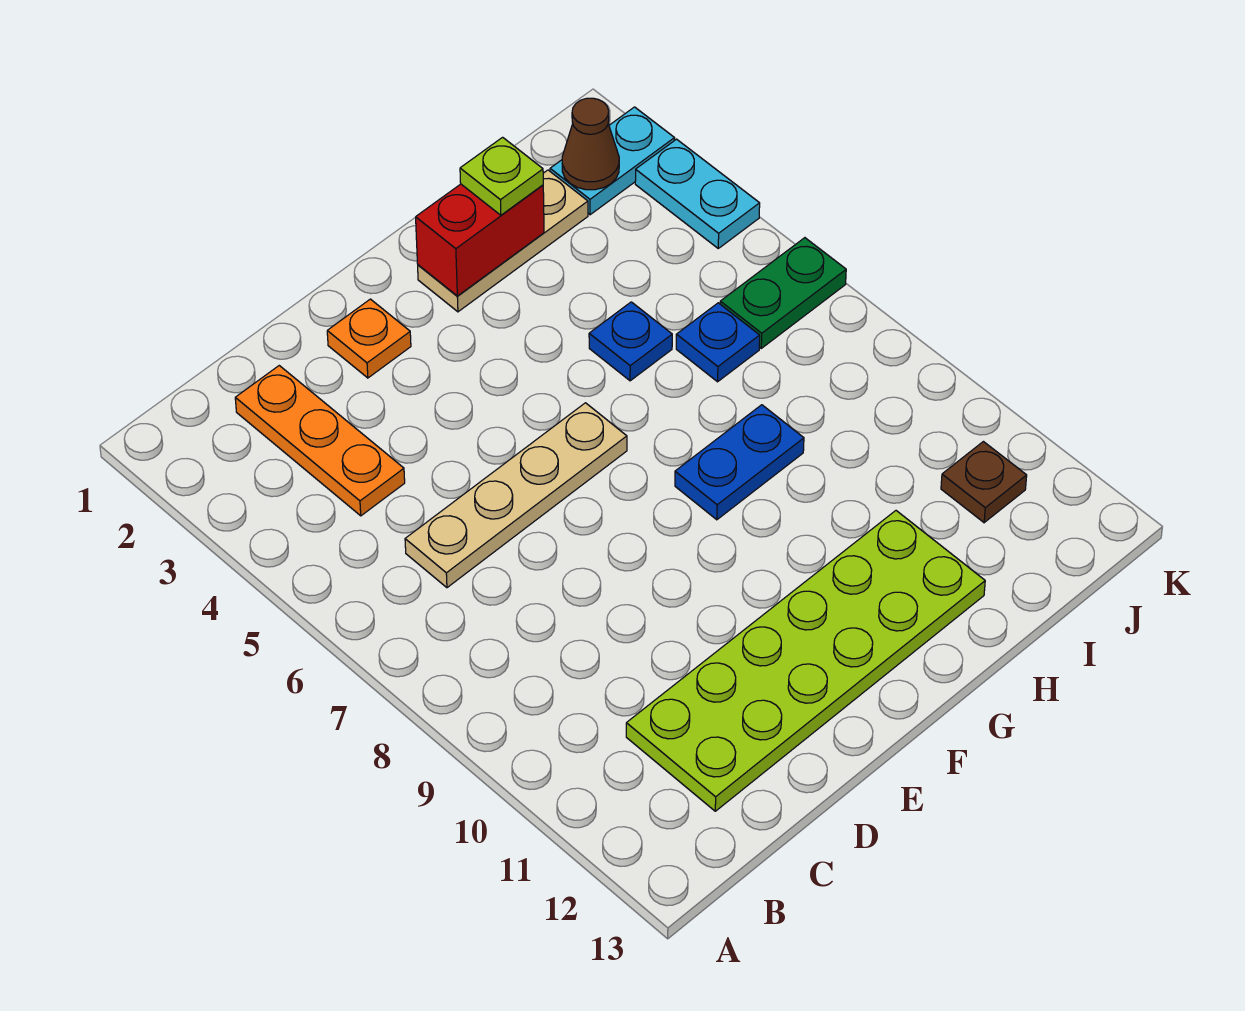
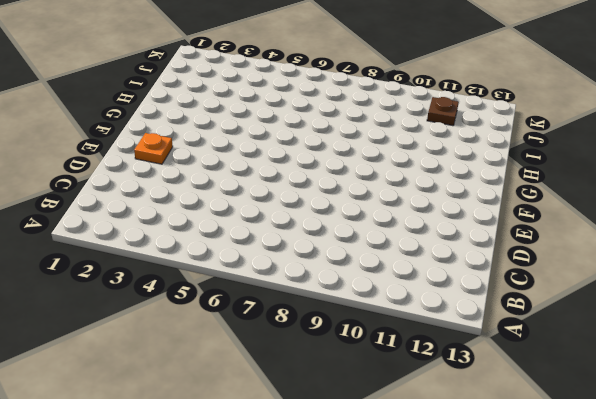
none -> orange 1x3 plate [235,366,405,516]
none -> tan 1x4 plate [405,403,627,588]
none -> lime 2x6 plate [626,511,985,811]

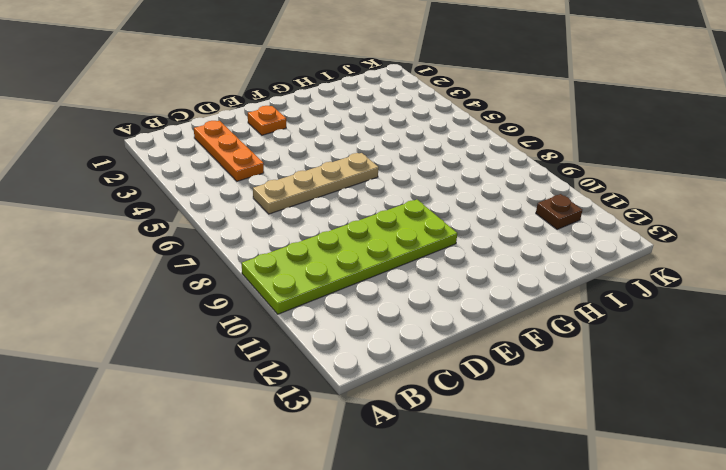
lime 2x6 plate [242,200,457,314] -> lime 2x6 plate moved to [626,511,985,811]
none -> tan 1x3 plate [418,170,588,312]
none -> blue 1x2 plate [675,405,804,520]
none -> blue 1x1 plate [589,302,672,381]

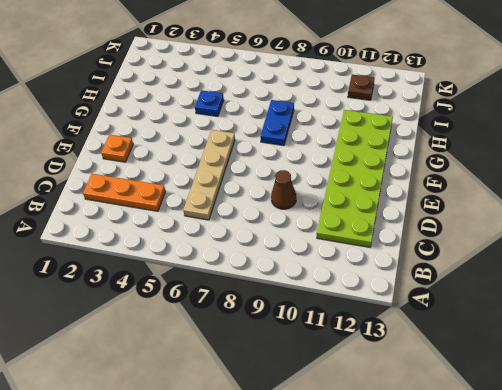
brown 1x1 cone [271,170,296,209] -> brown 1x1 cone moved to [562,98,619,190]
none -> tan 1x3 plate [418,170,588,312]
none -> blue 1x1 plate [676,303,760,382]
none -> cyan 1x2 plate [550,107,675,215]

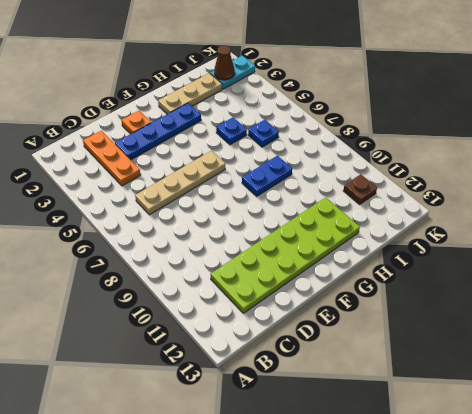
blue 1x4 plate [115,103,201,160] -> none
none -> green 1x2 plate [720,238,846,348]
none -> cyan 1x2 plate [635,139,760,248]
none -> red 1x2 brick [416,184,544,296]

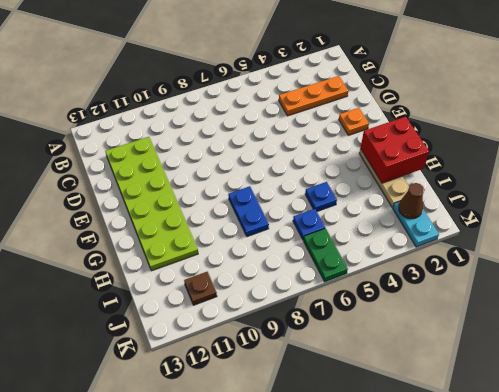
red 2x2 brick [361,117,429,183] -> red 1x2 brick [416,184,544,296]
none -> tan 1x4 plate [405,403,627,588]
none -> cyan 1x2 plate [635,139,760,248]
none -> lime 1x1 plate [460,137,543,215]

